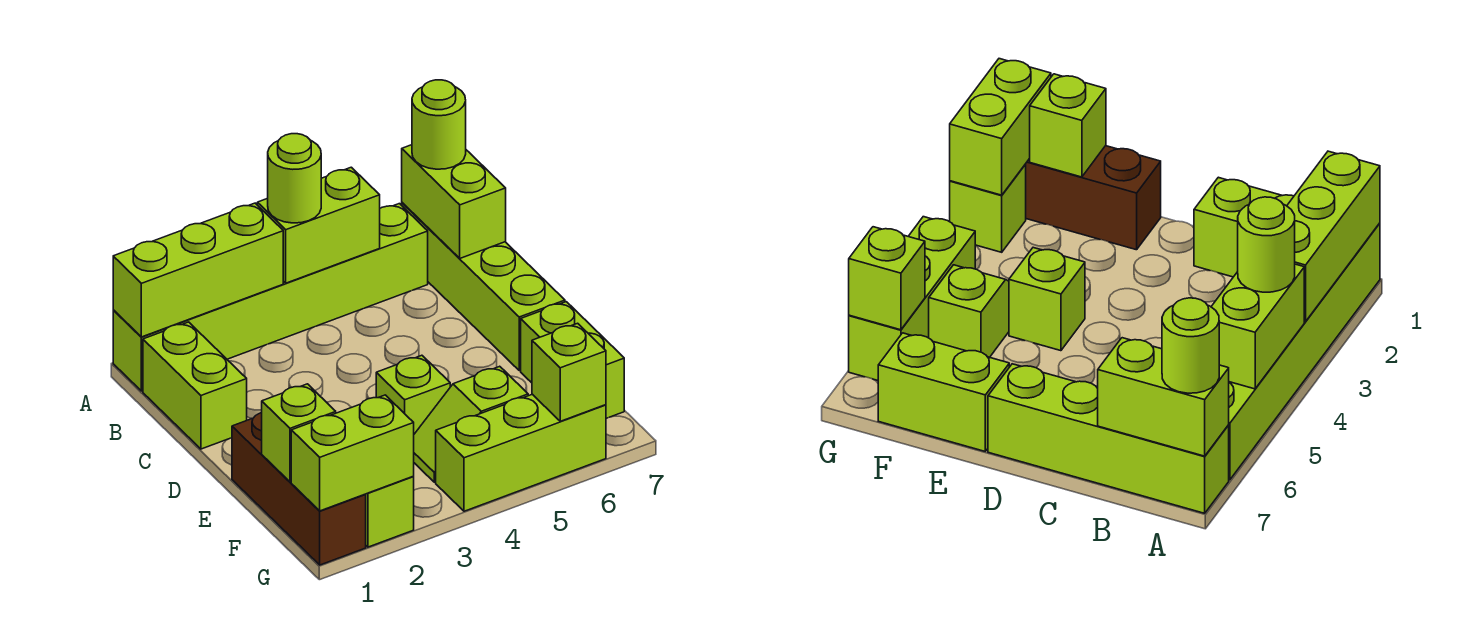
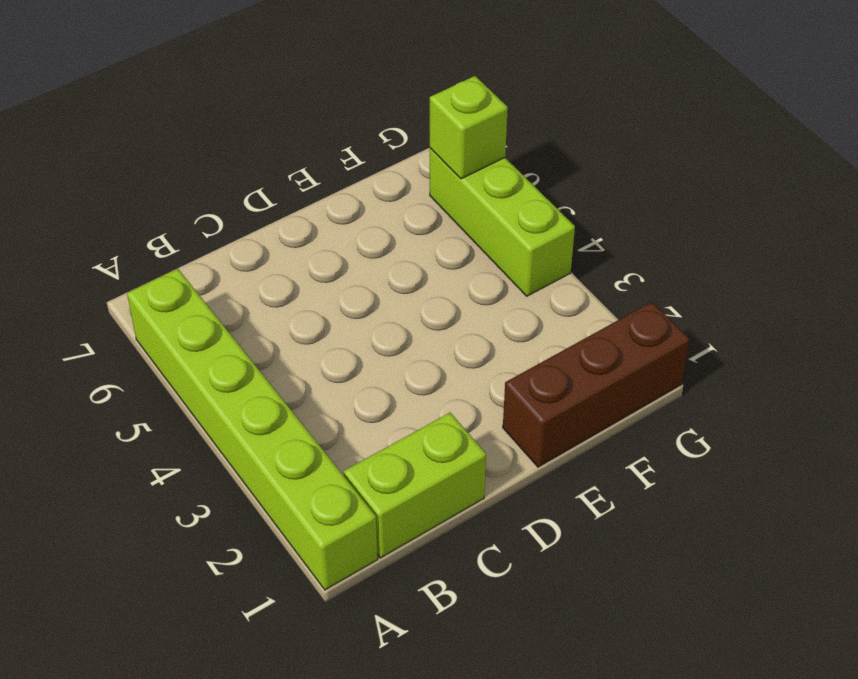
none -> lime 1x4 brick [402,203,565,371]
none -> lime 1x1 brick [376,355,450,434]
none -> lime 1x2 brick [521,302,624,418]

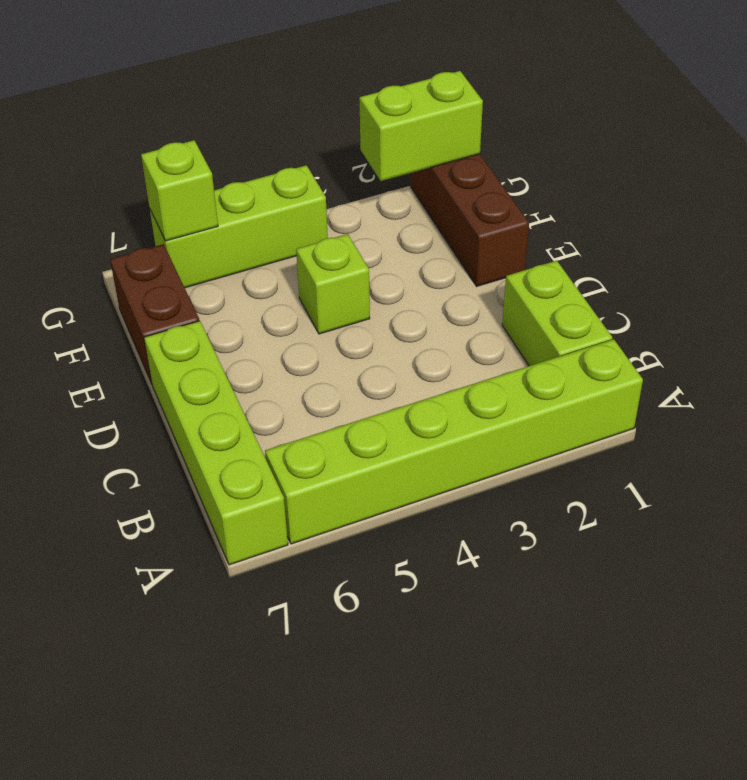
brown 1x2 brick [110,244,199,383] -> lime 1x2 brick [521,302,624,418]
none -> lime 1x2 slope [414,366,528,482]
none -> lime 1x1 brick [365,477,414,547]
none -> lime 1x3 brick [113,203,283,337]

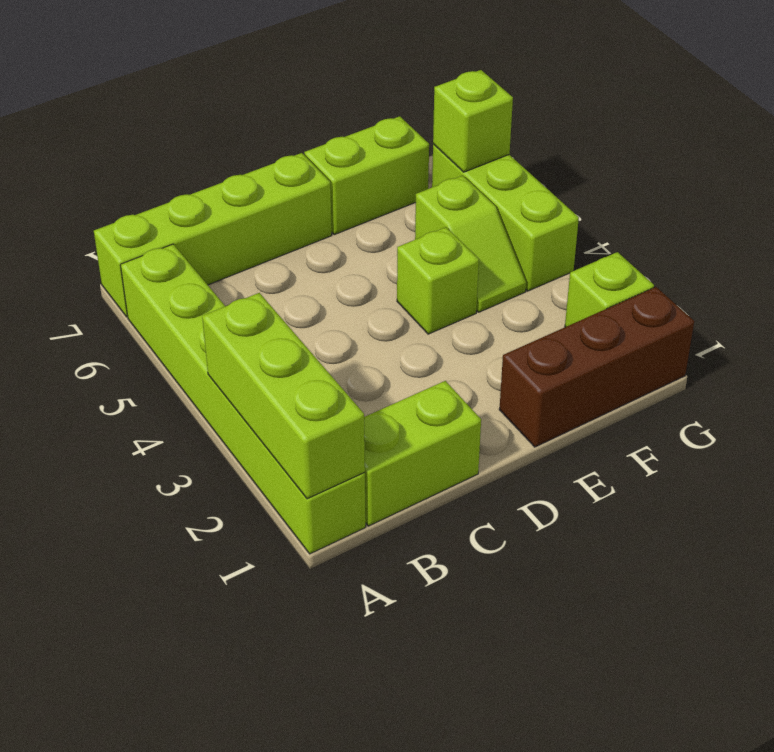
none -> lime 1x2 brick [257,167,380,283]
none -> lime 1x2 brick [402,145,506,258]
none -> lime 1x1 brick [262,384,336,482]

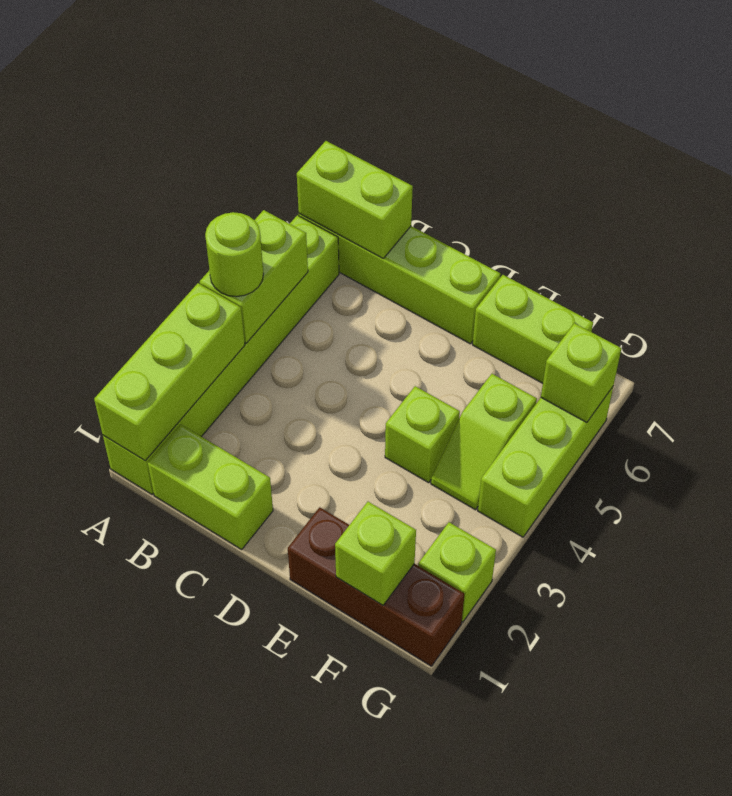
none -> lime 1x2 brick [291,395,414,511]
none -> lime 1x1 round brick [412,80,466,169]

